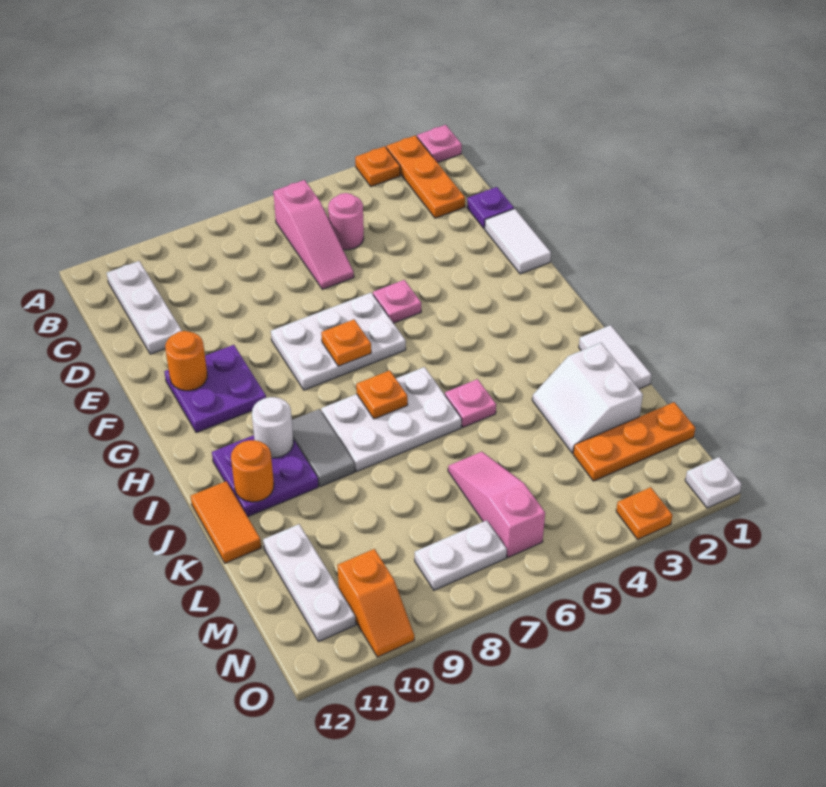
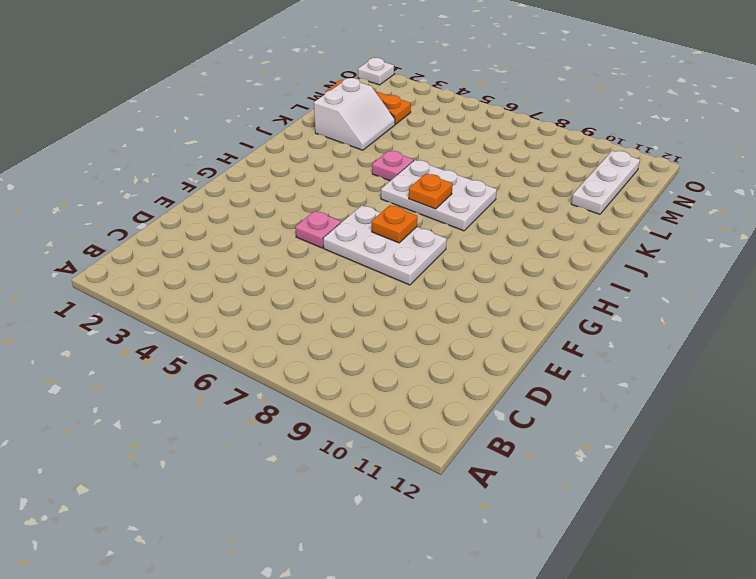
none -> pink 1x1 plate [417,125,462,163]
none -> orange 1x3 plate [386,136,465,218]
none -> orange 1x1 plate [355,146,400,187]
none -> pink 1x3 slope [273,180,354,289]

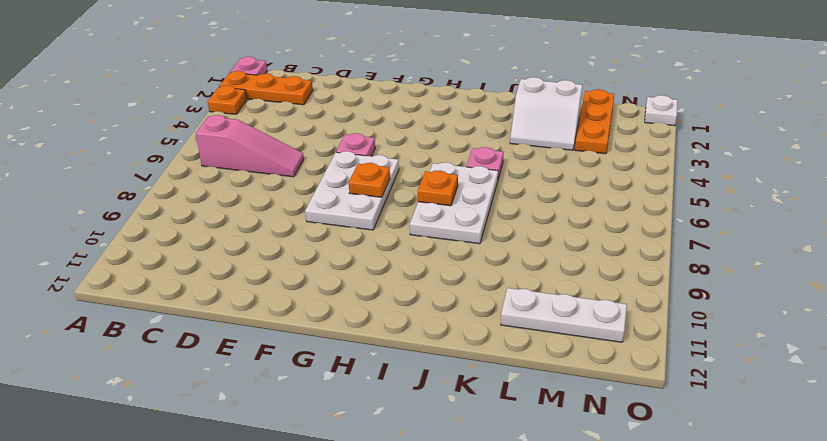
none -> white 1x3 plate [107,261,182,354]
none -> pink 1x1 round brick [328,193,364,250]
none -> purple 1x1 plate [467,187,514,228]
none -> white 1x2 tile [485,209,551,274]

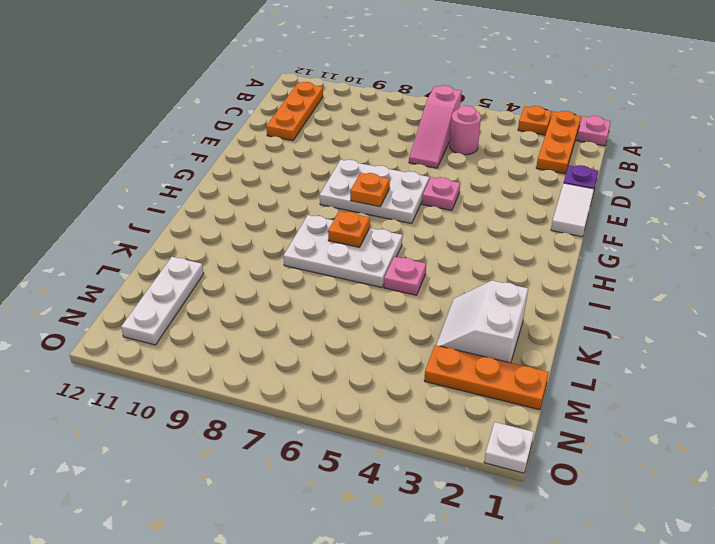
orange 1x3 plate [266,82,323,141] -> white 1x3 plate [107,261,182,354]
none -> purple 2x2 plate [164,345,266,433]
none -> grey 1x2 tile [292,409,355,487]
none -> purple 2x2 plate [212,435,318,517]
none -> white 1x2 tile [579,325,651,389]

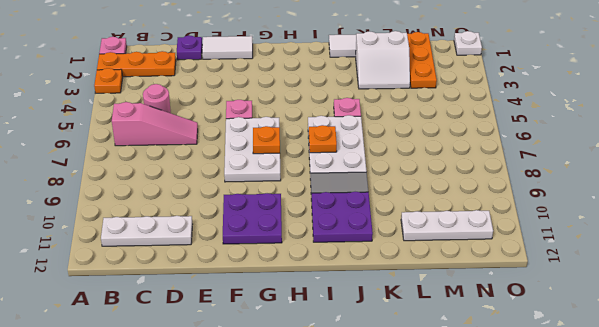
none -> orange 1x2 tile [191,481,261,563]
none -> pink 1x3 slope [448,452,545,557]
none -> white 1x2 plate [415,520,507,590]
none -> orange 1x2 slope [337,549,414,657]

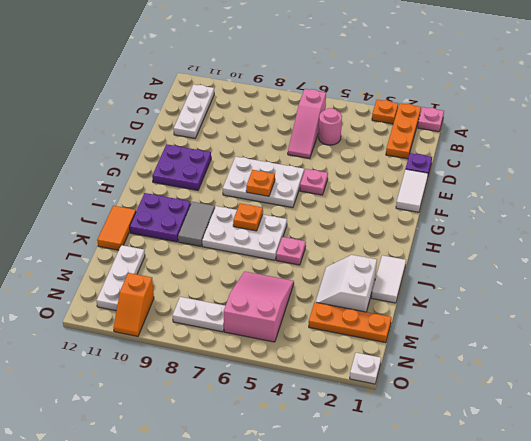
pink 2x3 slope [224,272,294,342] -> pink 1x3 slope [448,452,545,557]
none -> orange 1x1 plate [616,487,673,539]
none -> orange 1x1 round brick [165,331,207,391]
none -> white 1x1 round brick [252,397,293,458]
none -> orange 1x1 round brick [231,440,274,502]

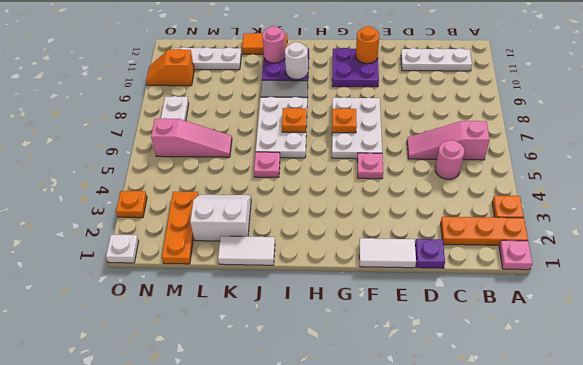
pink 1x1 round brick [262,26,285,63] -> orange 1x1 round brick [231,440,274,502]

